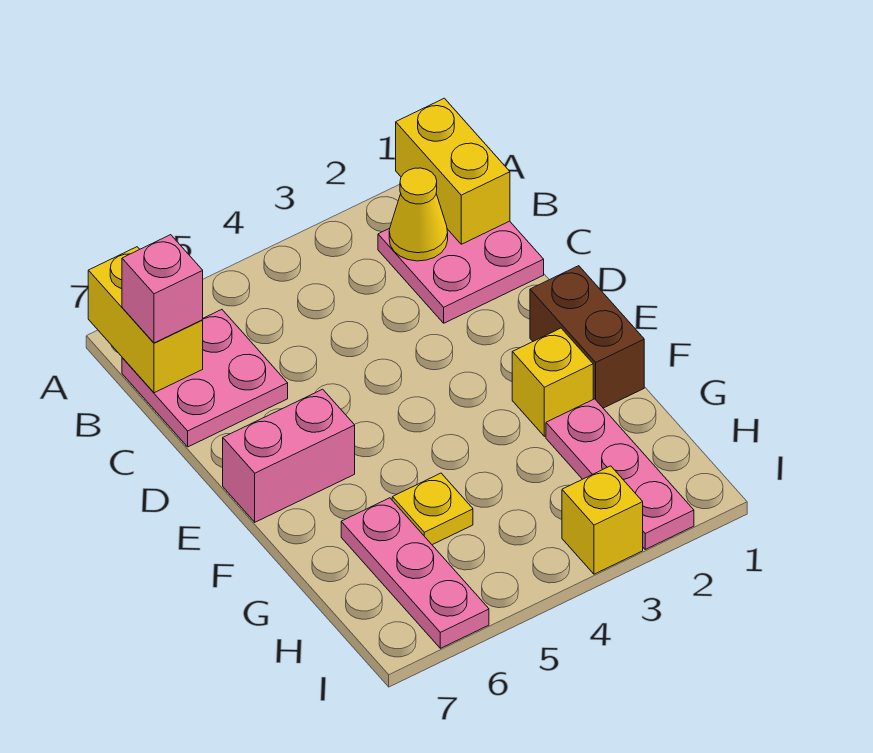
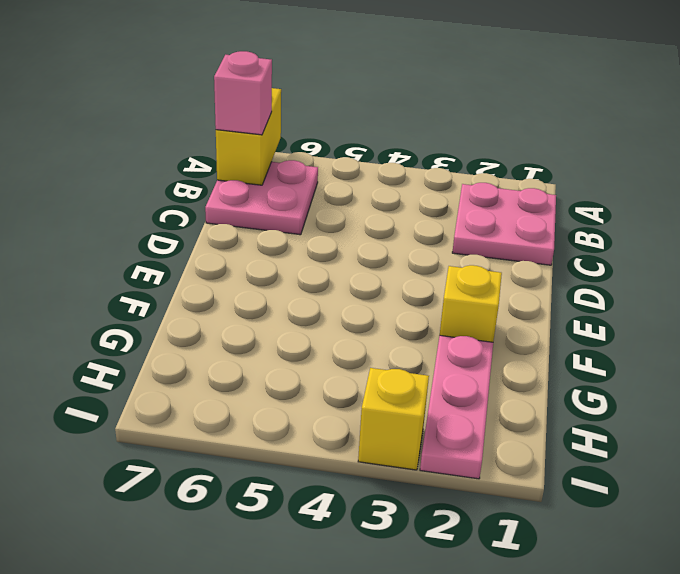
none -> brown 1x2 brick [530,266,644,408]
none -> pink 1x2 brick [223,389,355,522]
none -> yellow 1x1 plate [392,473,473,545]

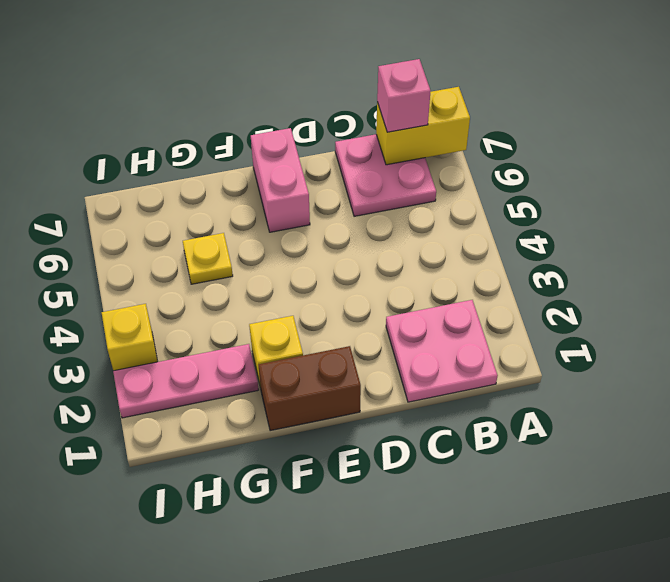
none -> pink 1x3 plate [341,498,489,648]
none -> yellow 1x2 brick [396,98,510,244]
none -> yellow 1x1 cone [389,168,448,261]

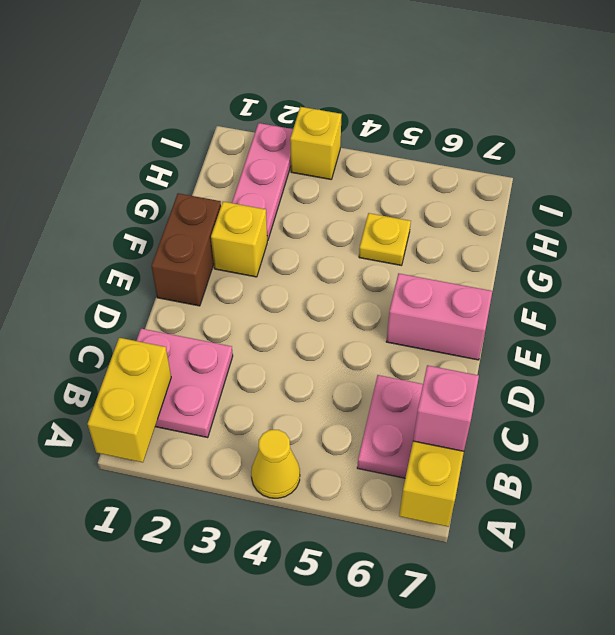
yellow 1x1 cone [251,430,300,498] -> yellow 1x1 cone moved to [389,168,448,261]
none -> pink 1x3 plate [341,498,489,648]

